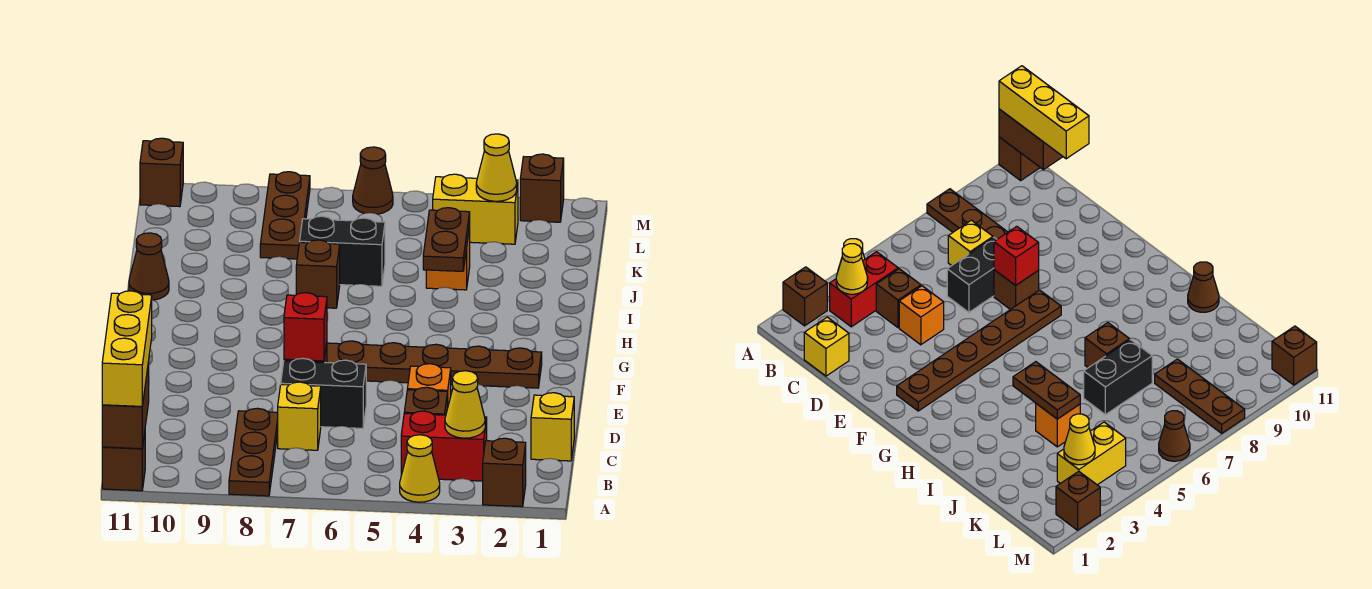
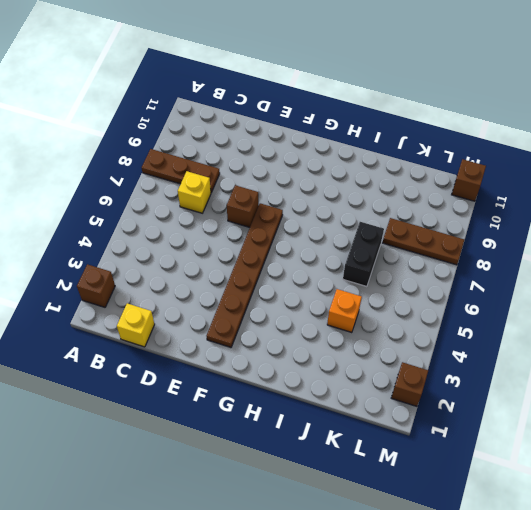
none -> yellow 1x1 cone [400,435,440,502]
none -> brown 1x1 brick [102,433,145,491]
none -> red 1x2 brick [401,411,487,481]

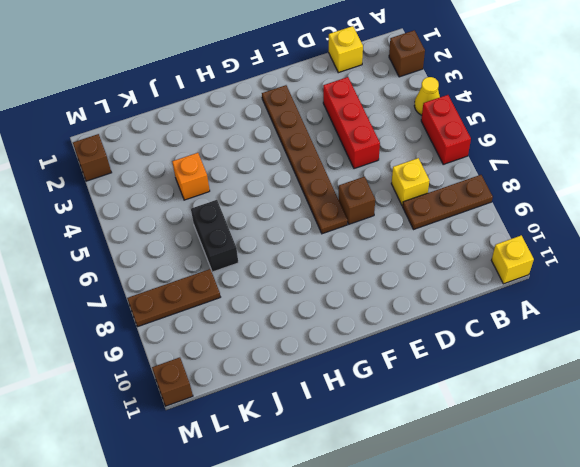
red 1x2 brick [421,95,471,164] -> red 1x2 brick moved to [401,411,487,481]
yellow 1x1 brick [491,235,534,284] -> brown 1x1 brick [102,433,145,491]
red 1x3 brick [323,77,380,169] -> orange 1x1 brick [407,364,451,405]
none -> brown 1x1 brick [404,387,448,415]
none -> black 1x2 brick [281,358,366,428]
none -> brown 1x1 brick [296,240,340,308]

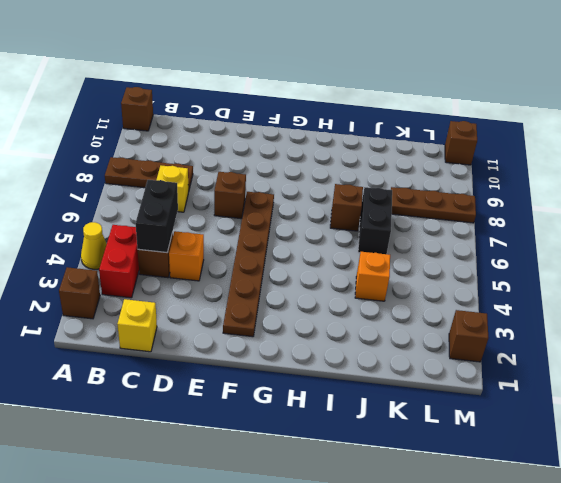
black 1x2 brick [136,180,178,253] -> black 1x2 brick moved to [281,358,366,428]
none -> brown 1x1 cone [129,233,169,300]
none -> yellow 1x2 brick [433,174,518,244]
none -> brown 1x1 cone [353,147,393,214]

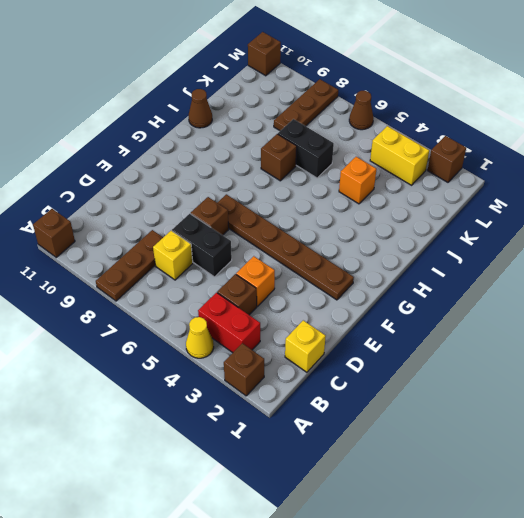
none -> brown 1x2 brick [102,362,149,449]
none -> yellow 1x1 cone [445,371,485,438]
none -> red 1x1 brick [284,293,327,361]

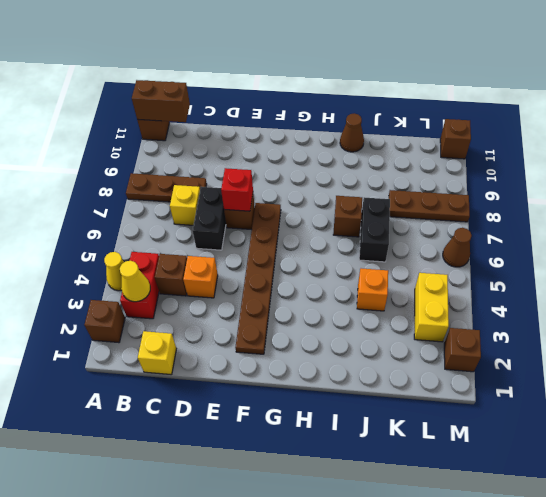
none -> brown 1x2 plate [423,208,470,271]
none -> yellow 1x1 cone [476,134,517,201]
none -> yellow 1x3 brick [102,291,152,406]

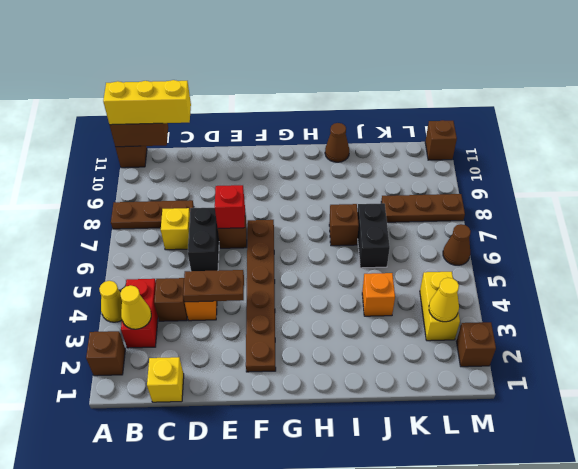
brown 1x2 plate [183,270,244,302] -> brown 1x2 plate moved to [423,208,470,271]

